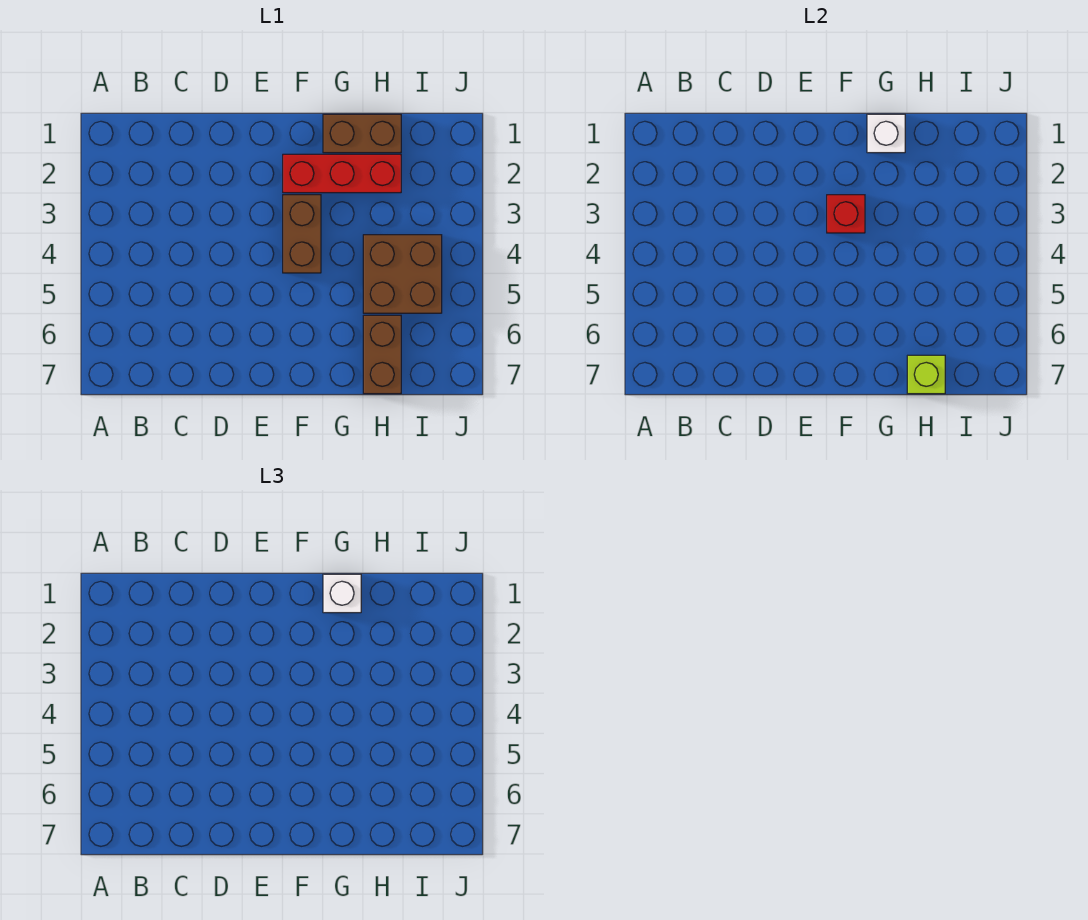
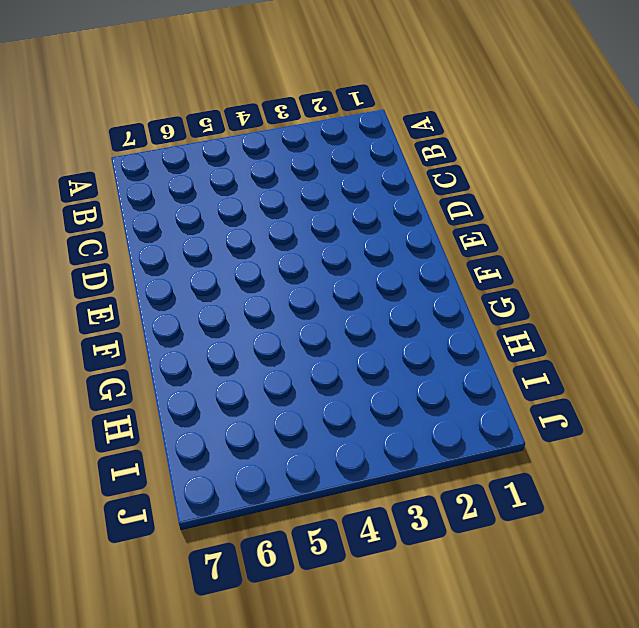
none -> red 1x3 brick [283,154,401,193]
none -> brown 1x2 brick [283,195,321,273]

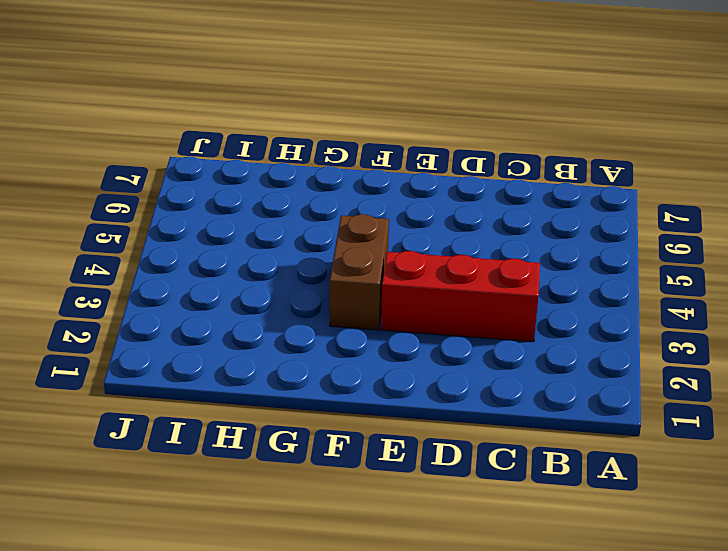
red 1x3 brick [381,251,540,342] -> red 1x3 brick moved to [283,154,401,193]
none -> brown 1x2 brick [323,114,401,153]
none -> brown 2x2 brick [363,235,442,313]

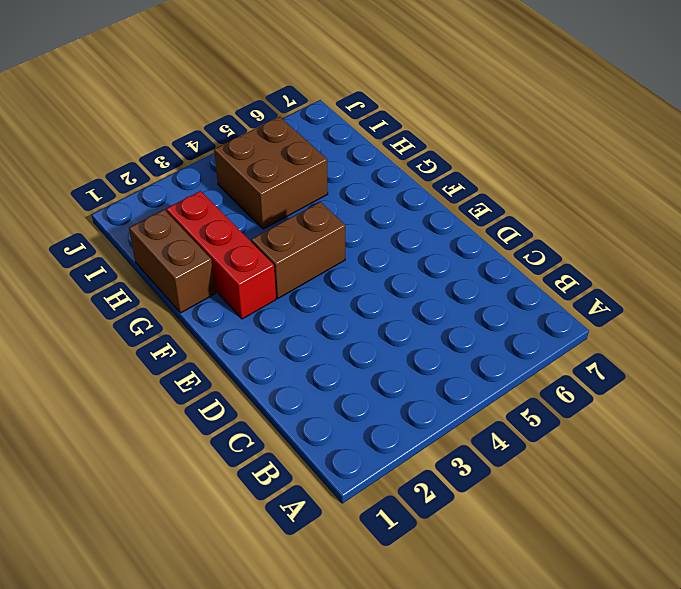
none -> brown 1x2 brick [363,315,401,394]
none -> red 1x1 brick [827,195,865,233]

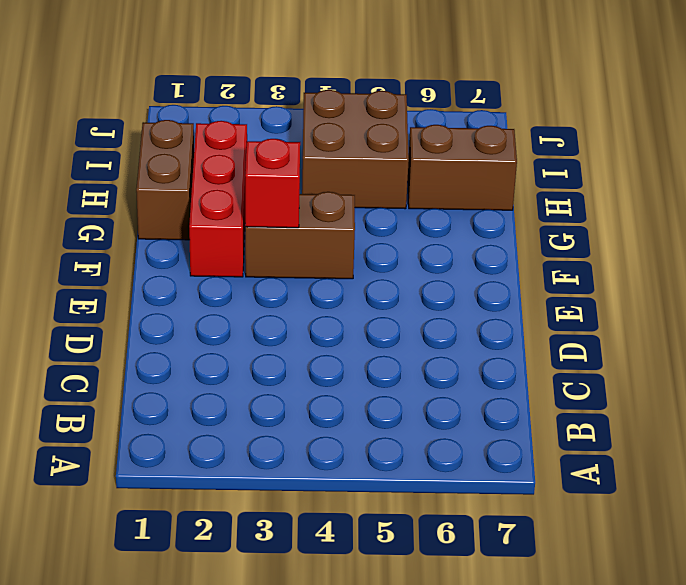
none -> white 1x1 brick [867,114,905,153]
none -> lime 1x1 brick [907,355,945,394]

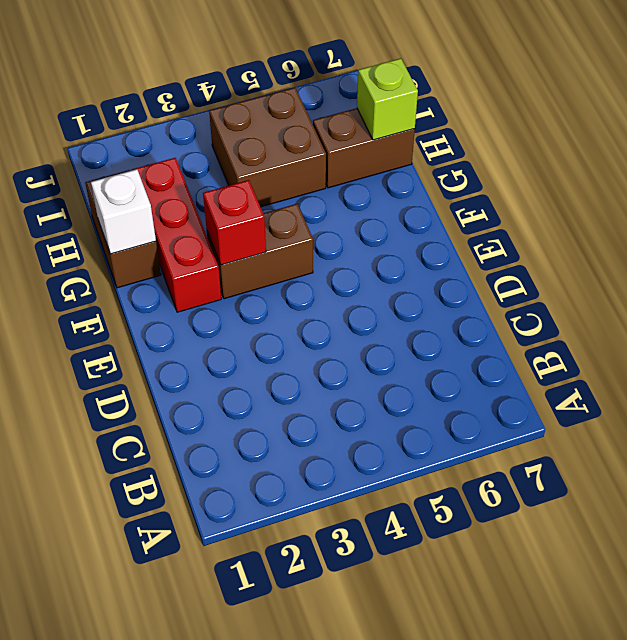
none -> white 1x1 brick [323,574,361,613]

